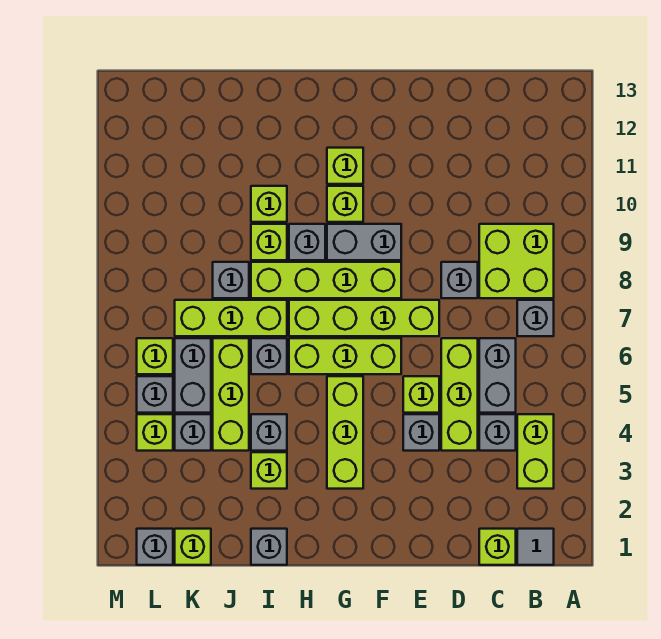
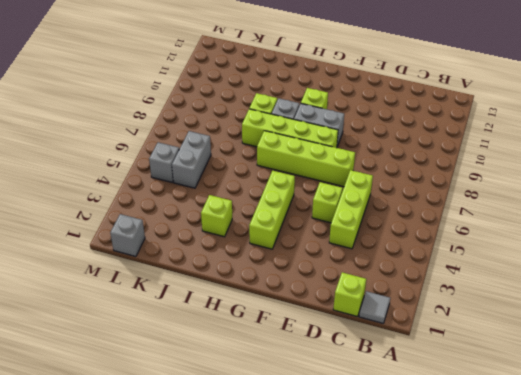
none -> lime 1x2 brick [517,414,554,489]
none -> grey 1x1 brick [517,300,554,336]
none -> lime 2x2 brick [479,224,554,298]
none -> grey 1x1 brick [479,414,516,451]

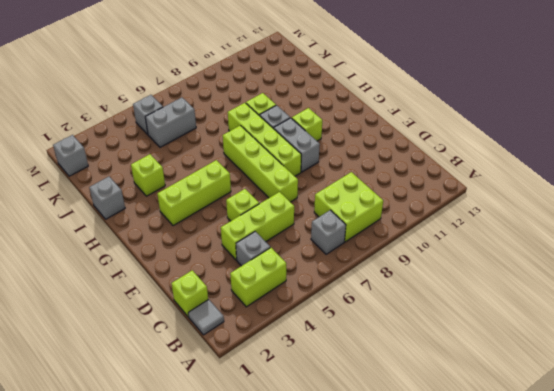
none -> grey 1x2 brick [479,338,516,413]
none -> grey 1x1 brick [441,262,478,298]
none -> grey 1x1 brick [403,414,439,451]
none -> lime 1x3 brick [289,338,401,374]

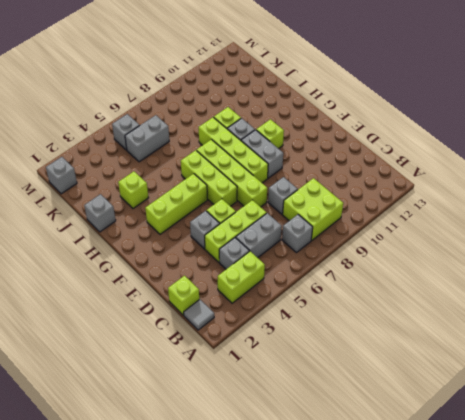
none -> lime 1x1 brick [327,148,363,184]
none -> grey 1x1 brick [251,414,287,451]
none -> grey 1x1 brick [251,338,287,374]
none -> lime 1x3 brick [175,300,287,336]

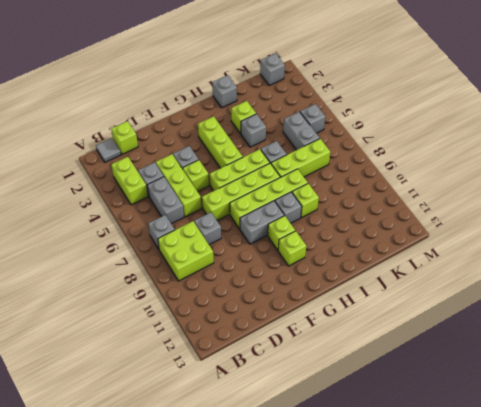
none -> lime 1x1 brick [251,186,287,222]
none -> lime 1x3 brick [213,338,249,451]
none -> grey 1x1 brick [213,262,249,298]
none -> lime 1x1 brick [175,529,211,565]

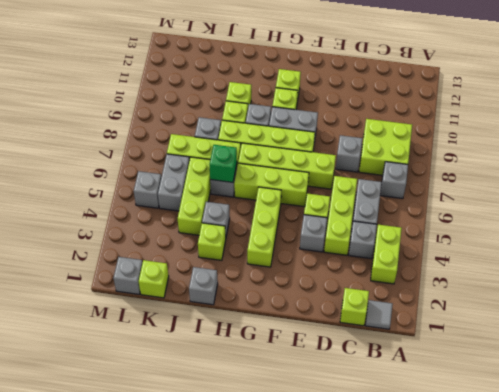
green 1x1 brick [210,145,237,182] -> none
none -> grey 1x1 brick [175,414,211,451]
none -> lime 1x1 brick [137,414,173,451]
none -> lime 1x1 brick [137,338,173,374]

